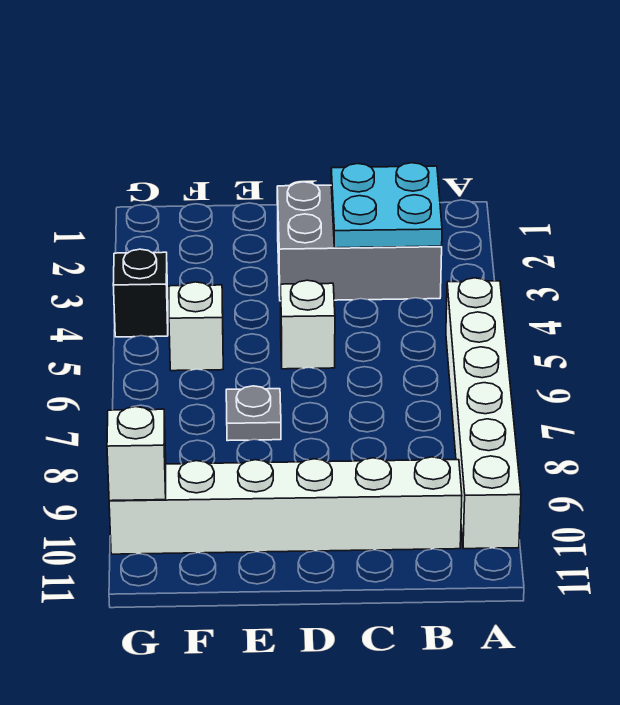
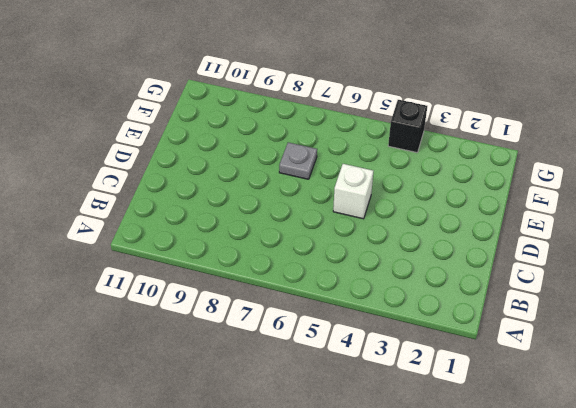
none -> white 1x6 brick [446,278,521,549]
none -> grey 2x3 brick [277,182,442,301]

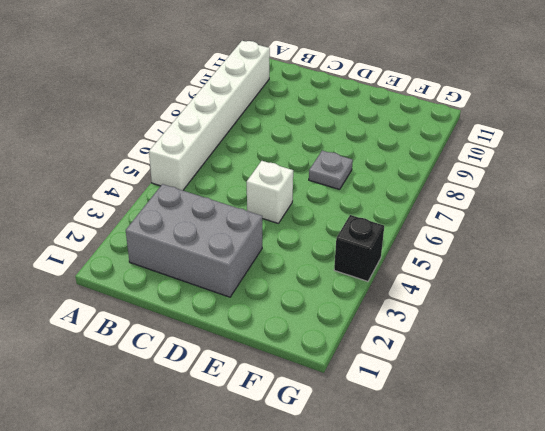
none -> white 1x6 brick [109,457,462,554]
none -> white 1x1 brick [169,282,223,371]

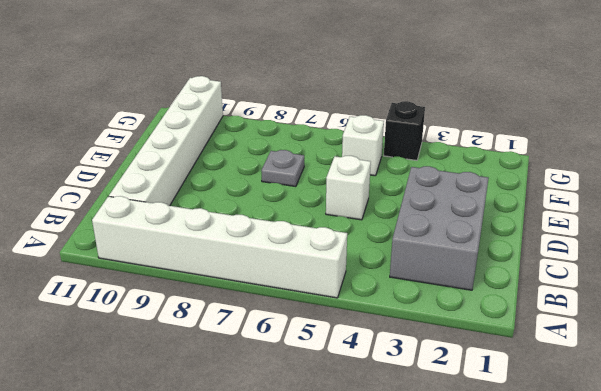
none -> cyan 2x2 plate [331,163,442,248]
none -> white 1x1 brick [107,407,166,501]

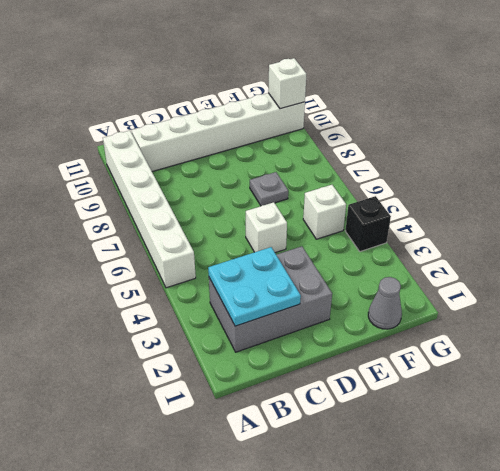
grey 1x1 cone [368,277,402,329] -> none

